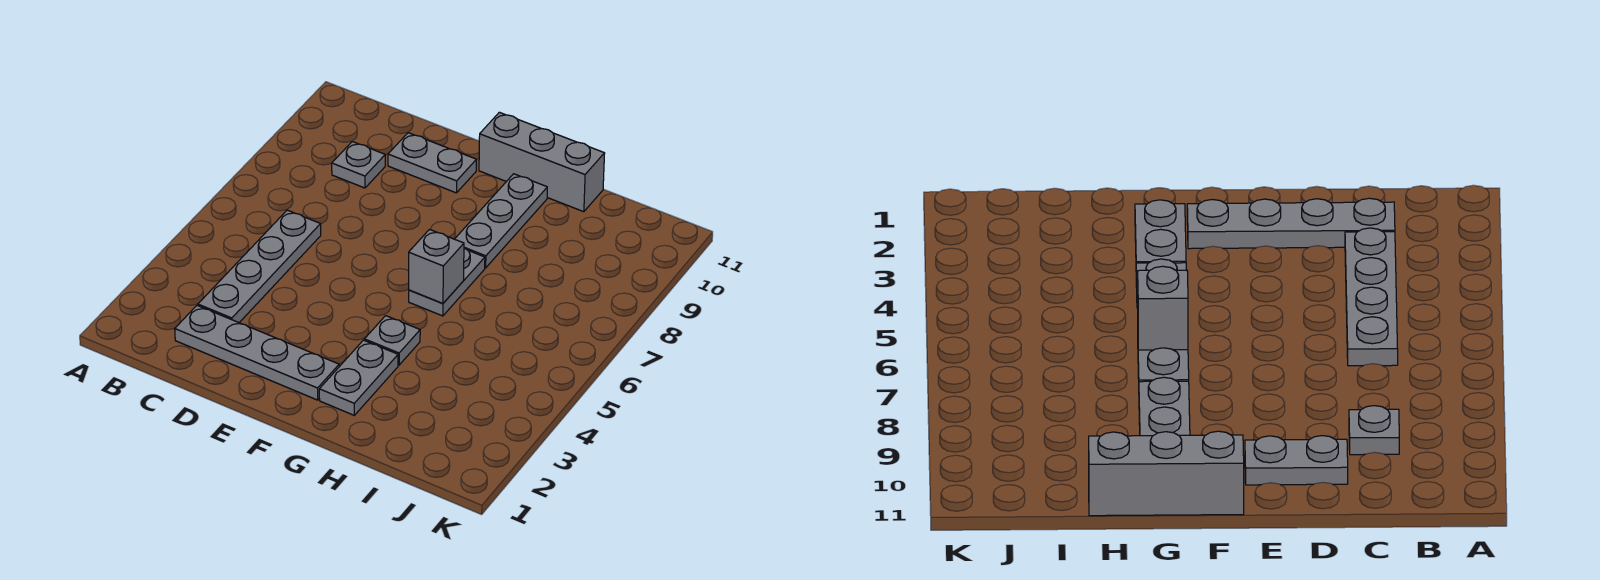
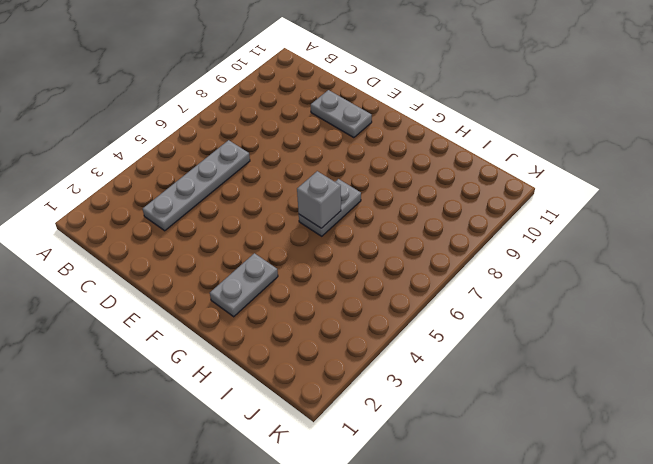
none -> grey 1x4 plate [175,306,339,400]
none -> grey 1x1 plate [332,142,385,188]

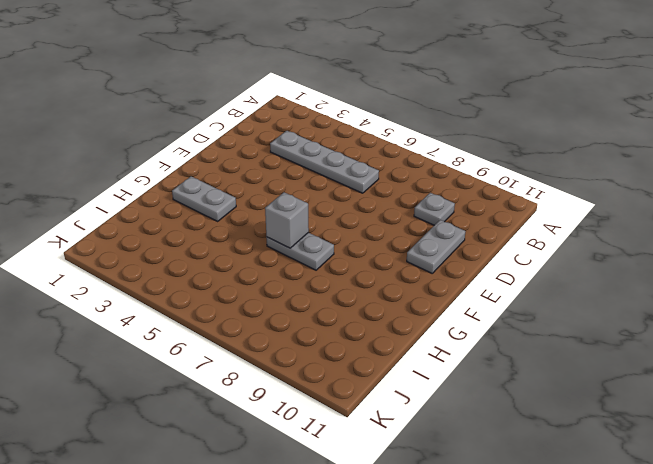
none -> grey 1x4 plate [175,306,339,400]
none -> grey 1x3 brick [479,112,605,212]

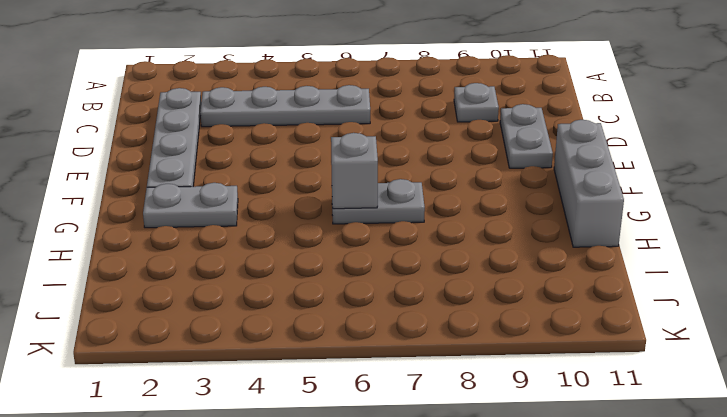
none -> grey 1x1 plate [364,316,420,365]
none -> grey 1x3 plate [455,174,547,268]

